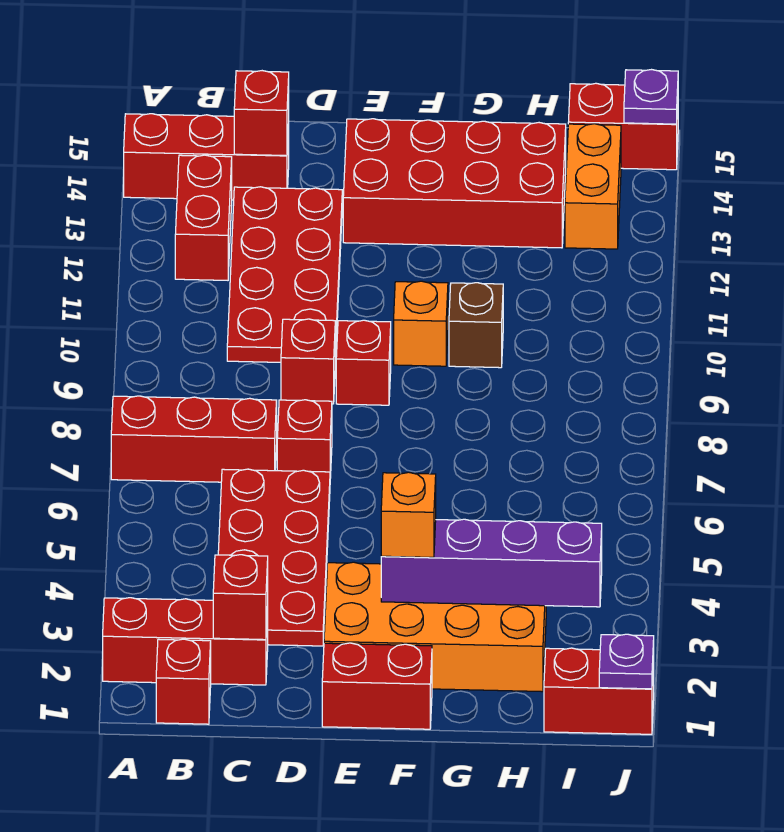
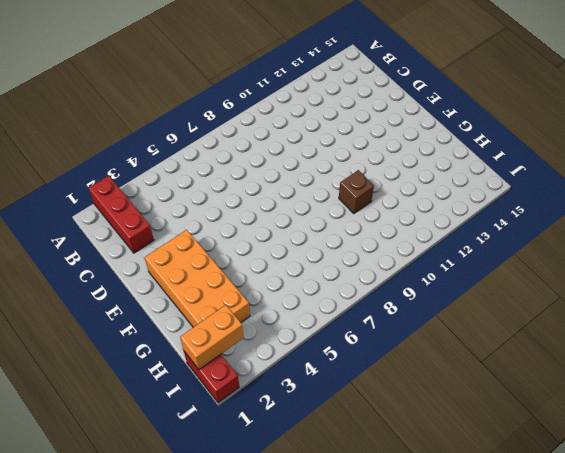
orange 1x2 brick [180,305,244,370] -> orange 1x2 brick moved to [565,124,621,249]
none -> red 1x3 brick [111,396,277,482]
none -> red 1x3 brick [124,114,289,200]
none -> red 1x1 brick [156,639,211,724]

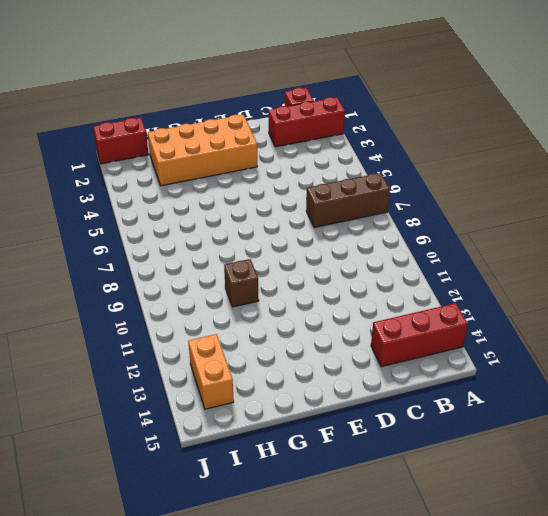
brown 1x3 brick [306,173,390,228] -> red 1x3 brick [111,396,277,482]
none -> red 1x2 brick [175,155,232,280]
none -> red 2x4 plate [218,469,330,646]
none -> red 2x4 plate [227,187,342,363]

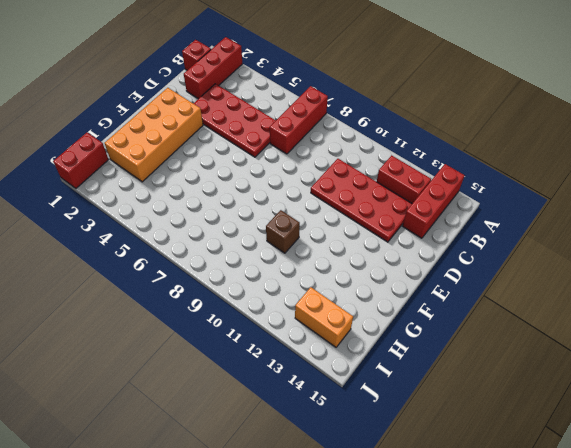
none -> red 1x1 brick [277,400,332,478]
none -> red 1x1 brick [281,319,335,404]
none -> red 1x2 brick [322,643,432,729]

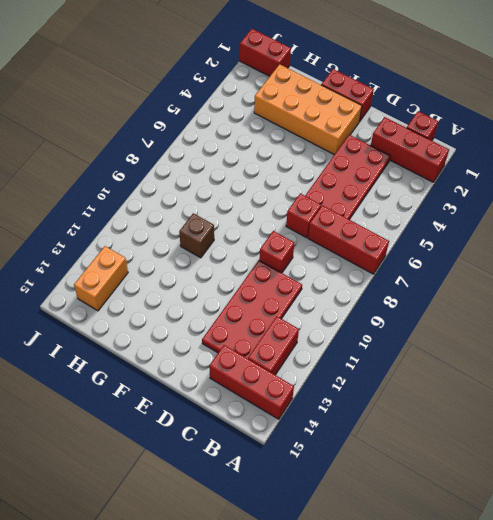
none -> red 1x1 brick [336,320,391,405]
none -> red 2x4 brick [343,119,566,248]
none -> orange 1x1 brick [394,281,448,366]

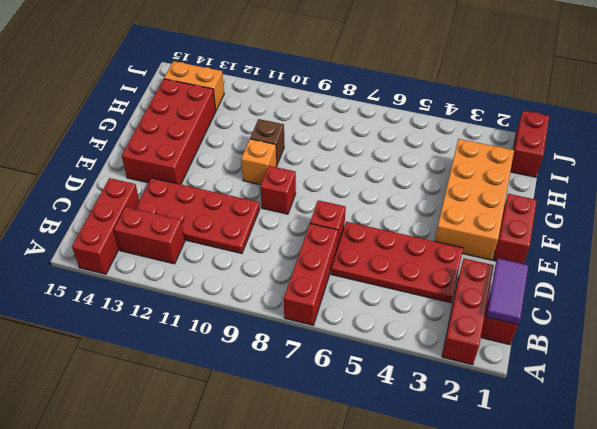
purple 1x2 tile [486,258,529,325] -> none
none -> red 1x1 brick [281,319,335,404]
none -> red 1x2 brick [568,83,678,170]
none -> red 1x1 brick [213,555,268,640]

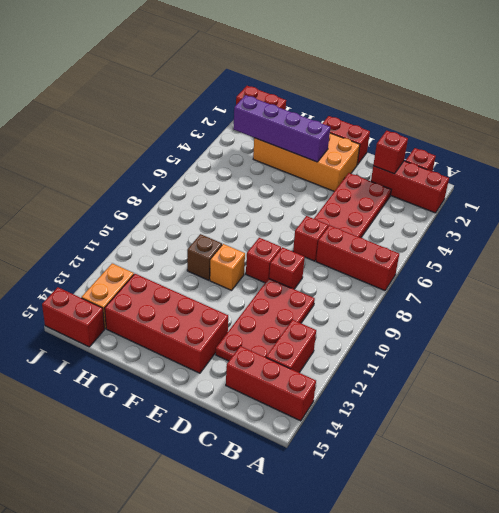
none -> red 1x1 brick [234,71,289,156]
none -> purple 1x1 plate [599,634,654,689]
none -> purple 1x1 plate [624,70,678,124]

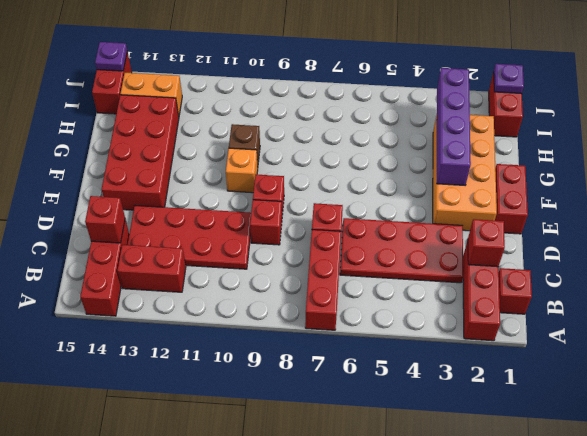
none -> orange 1x1 brick [381,472,436,557]

